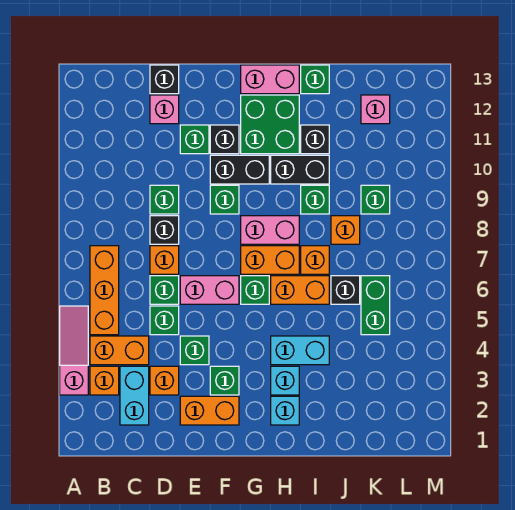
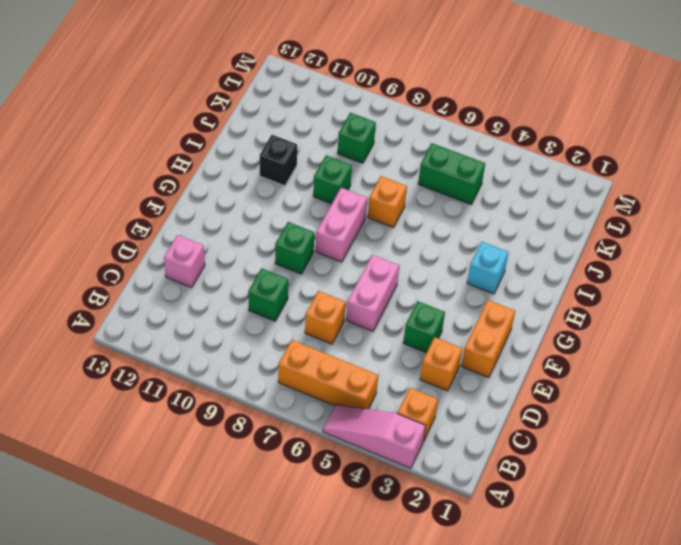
none -> orange 1x2 brick [90,336,149,365]
none -> cyan 1x2 brick [120,366,149,425]
none -> green 1x1 brick [150,306,179,335]
none -> green 1x1 brick [150,276,179,304]

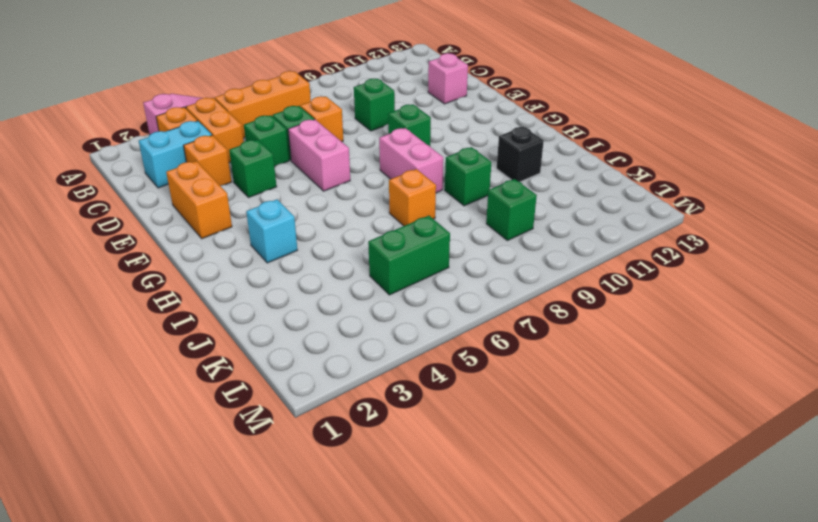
none -> black 1x1 brick [150,216,179,244]
none -> black 1x1 brick [150,65,179,94]
none -> green 1x1 brick [180,125,209,154]
none -> green 1x1 brick [210,366,239,395]

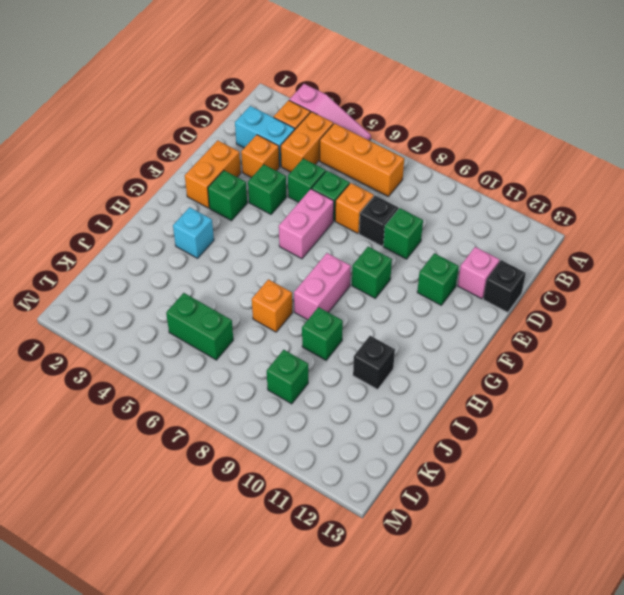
none -> black 1x2 brick [210,155,269,184]
none -> black 1x1 brick [210,125,239,154]
none -> green 1x1 brick [241,276,269,304]
none -> orange 1x2 brick [241,246,299,274]

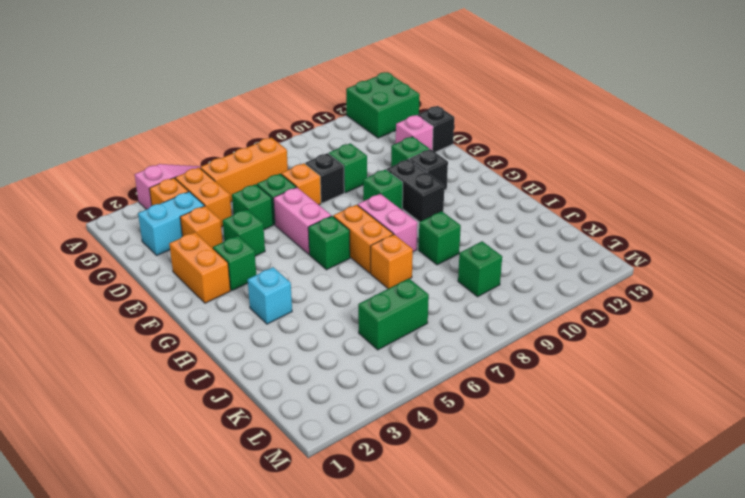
green 2x2 brick [346,72,420,138] -> green 2x2 brick moved to [241,95,299,154]
none -> pink 1x2 brick [241,65,299,94]
none -> cyan 1x1 brick [271,396,299,425]
none -> cyan 1x2 brick [271,336,329,365]
none -> orange 1x2 brick [271,276,329,304]

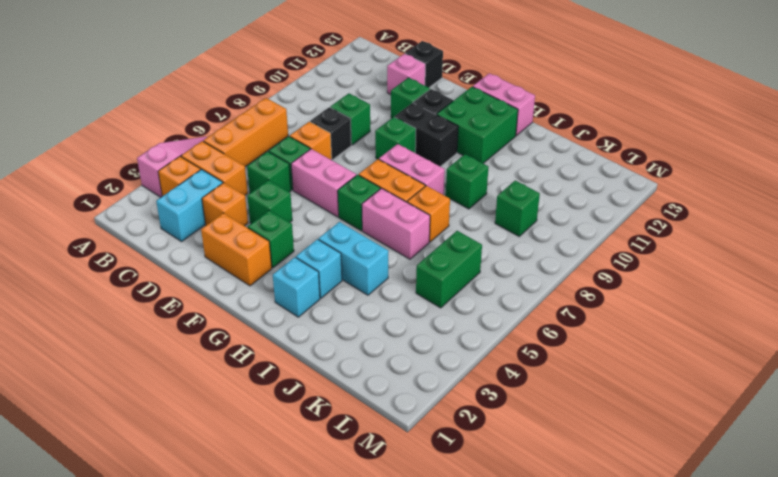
pink 1x2 brick [362,188,430,259] -> orange 1x2 brick [271,276,329,304]
none -> black 1x2 brick [271,155,329,184]
none -> black 1x1 brick [301,125,329,154]
none -> green 1x1 brick [301,65,329,94]
none -> black 1x1 brick [331,276,360,304]

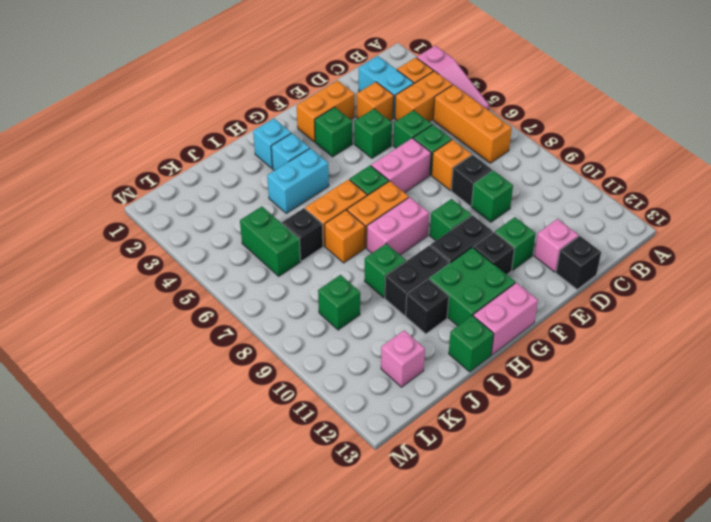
none -> orange 1x1 brick [331,216,360,244]

